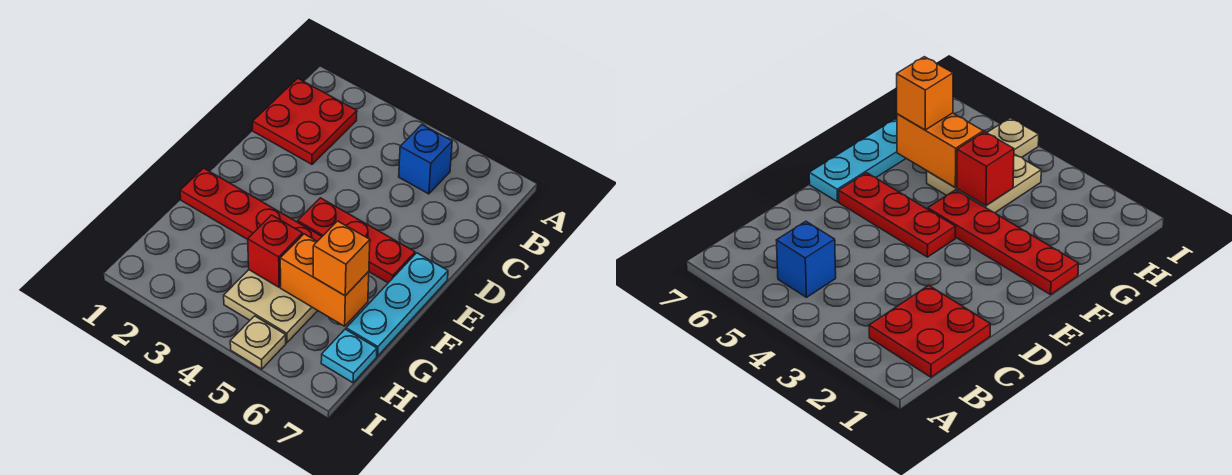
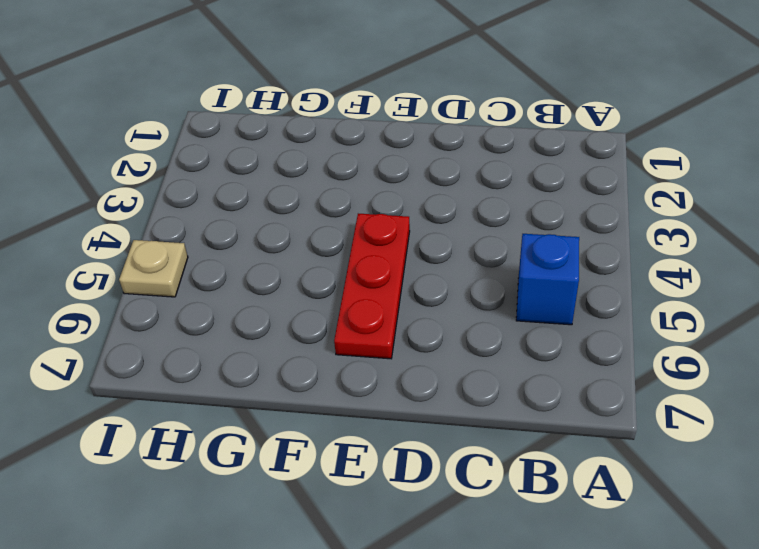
none -> red 2x2 plate [253,78,357,164]
none -> cyan 1x3 plate [346,253,448,356]

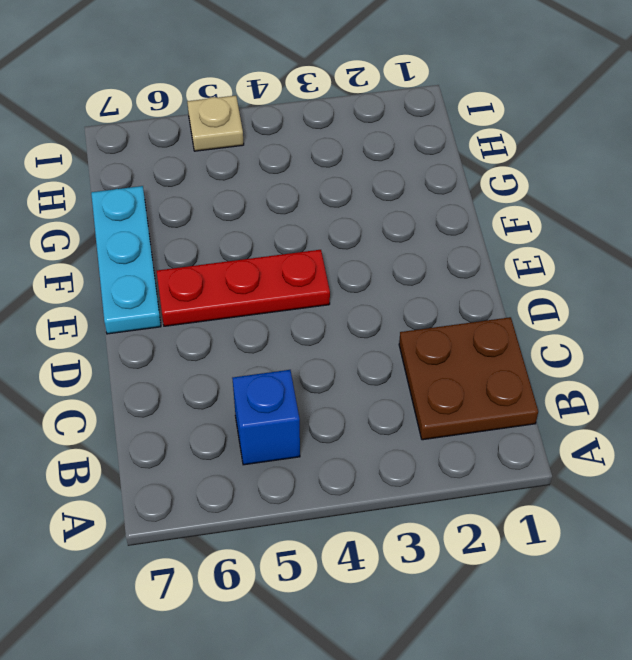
brown 2x2 plate [399,317,538,440] -> red 2x2 plate [253,78,357,164]
none -> red 1x4 plate [180,168,322,241]
none -> tan 2x2 plate [224,270,318,343]

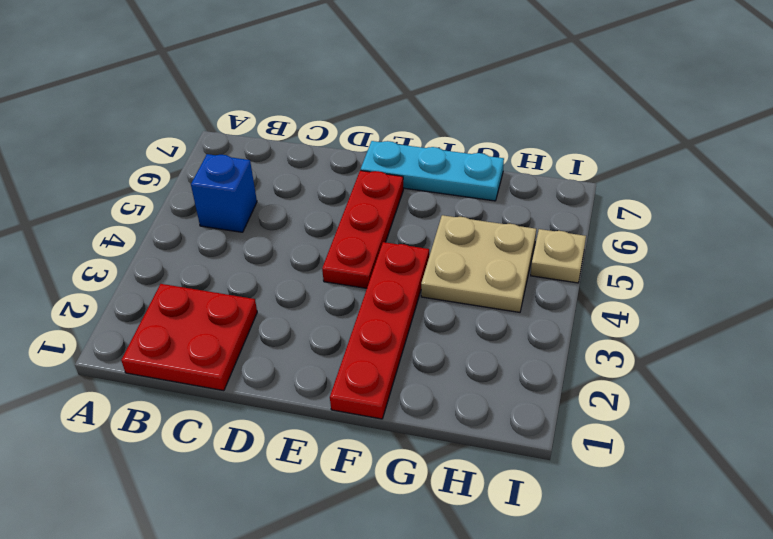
none -> cyan 1x1 plate [321,329,377,383]
none -> red 1x1 brick [248,215,303,287]

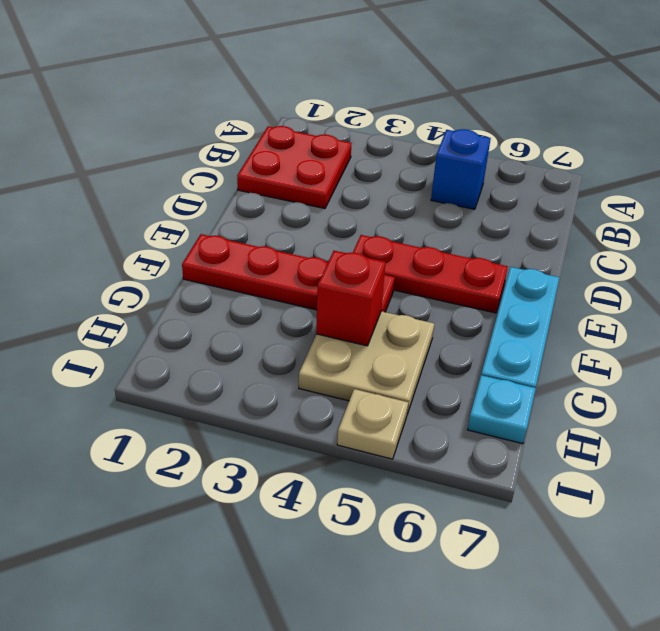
none -> orange 1x2 brick [280,234,369,326]
none -> orange 1x1 brick [313,221,370,296]

